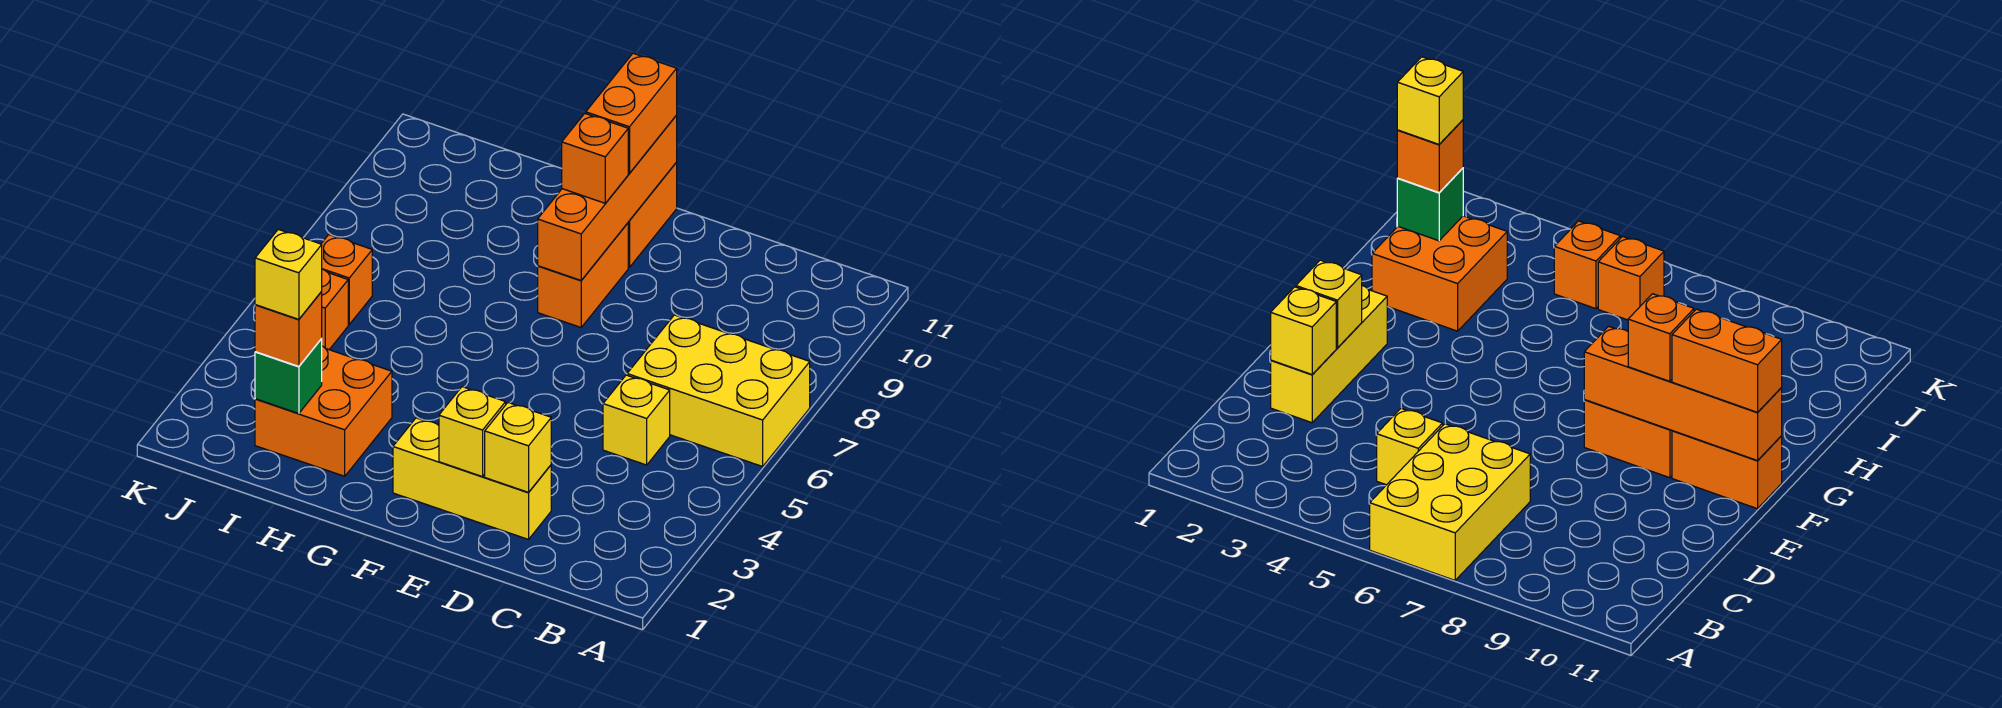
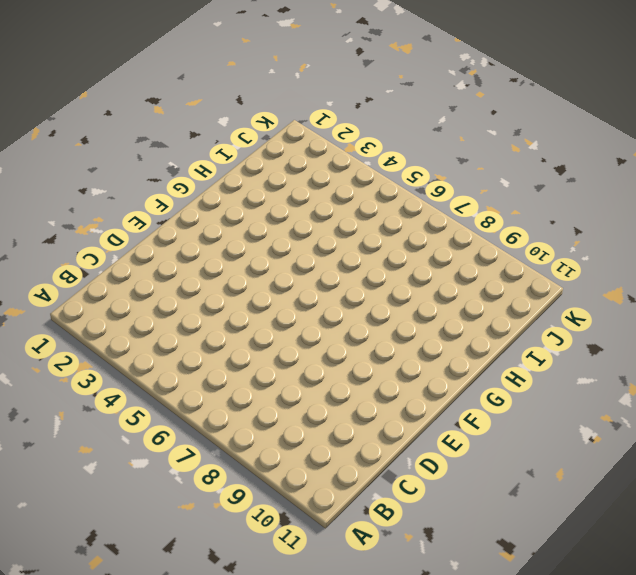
none -> yellow 2x3 brick [627,315,810,467]
none -> yellow 1x1 brick [603,375,670,465]
none -> yellow 1x3 brick [393,418,551,539]

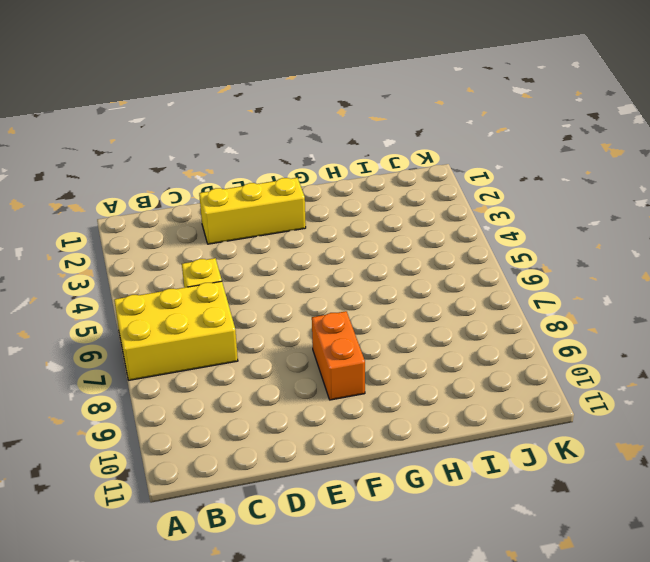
none -> orange 1x2 brick [628,163,677,267]
none -> orange 2x2 brick [255,346,392,476]
none -> orange 1x1 brick [321,269,348,349]

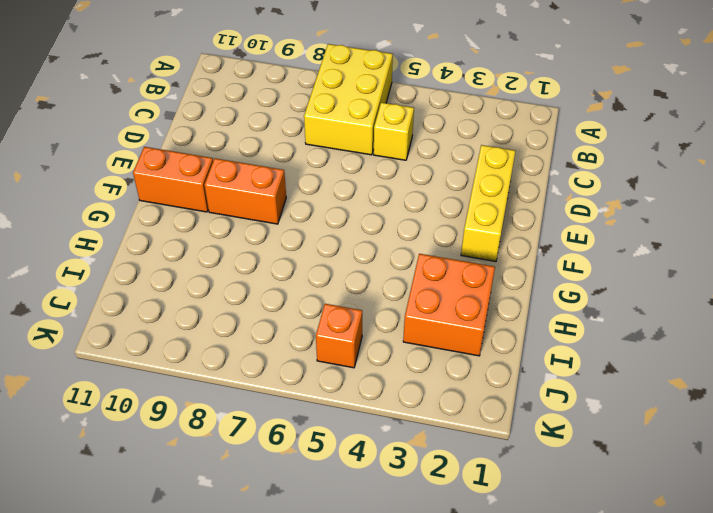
none -> orange 1x1 brick [321,235,372,324]
none -> yellow 1x1 brick [485,403,551,492]
none -> yellow 1x1 brick [439,387,506,477]

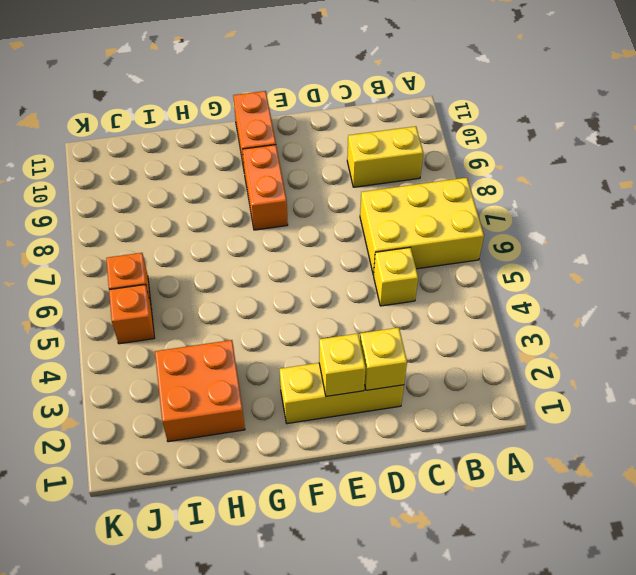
yellow 1x2 brick [347,126,423,187] -> none
none -> orange 1x4 brick [538,116,677,280]
none -> green 1x1 brick [255,338,322,414]
none -> orange 1x1 brick [561,113,628,203]

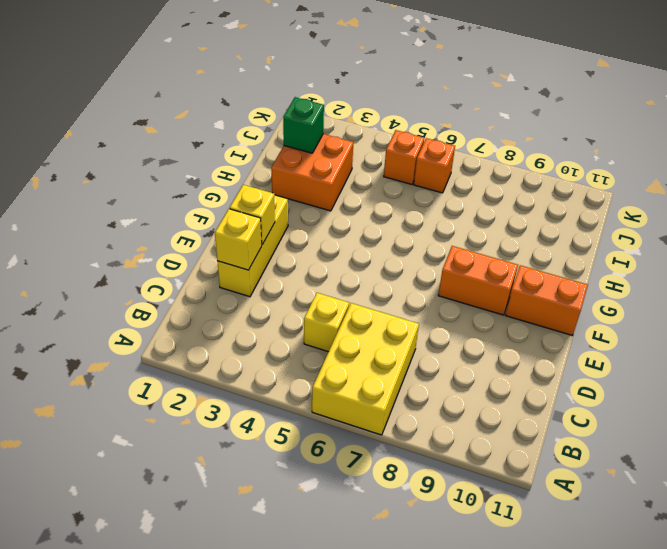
none -> orange 1x4 brick [538,116,677,280]
none -> orange 1x1 brick [561,113,628,203]
none -> orange 1x2 brick [586,53,677,173]

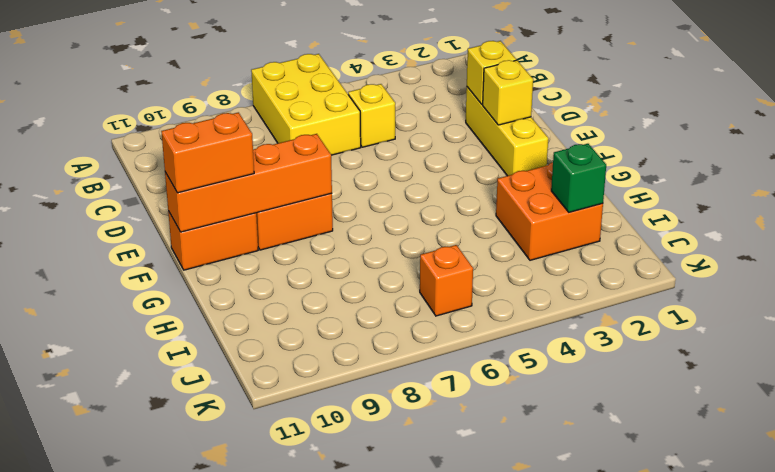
none -> orange 1x1 brick [321,269,348,349]
none -> orange 1x1 brick [561,113,628,203]
none -> orange 1x1 brick [255,292,322,366]

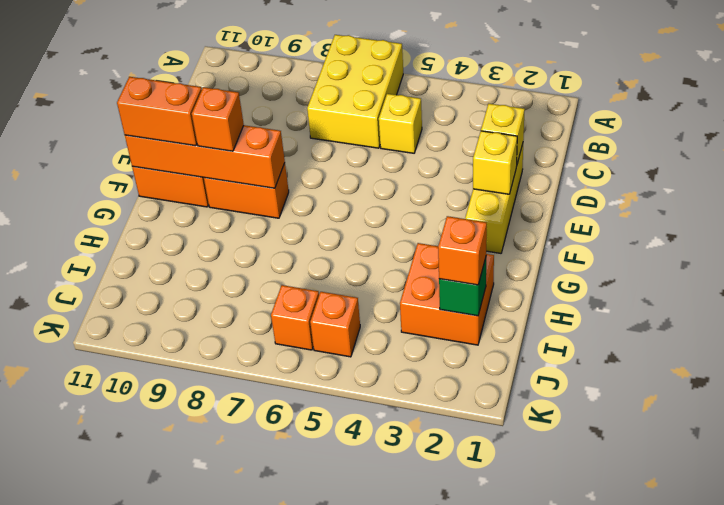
none -> yellow 1x1 brick [255,229,322,319]

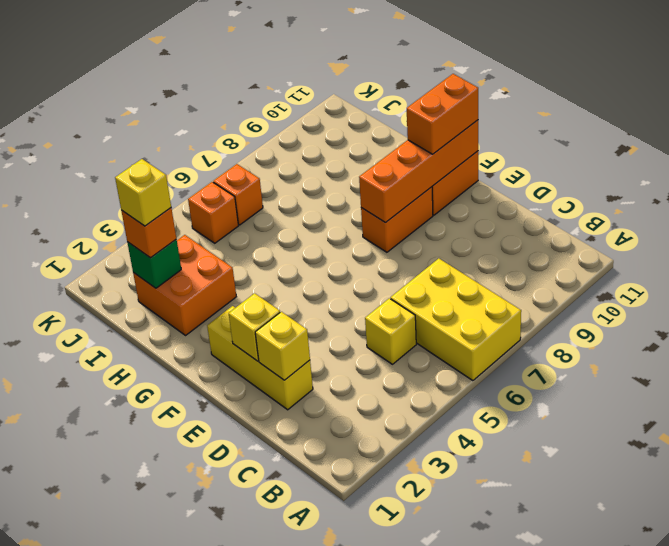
none -> orange 1x1 brick [561,113,628,203]

